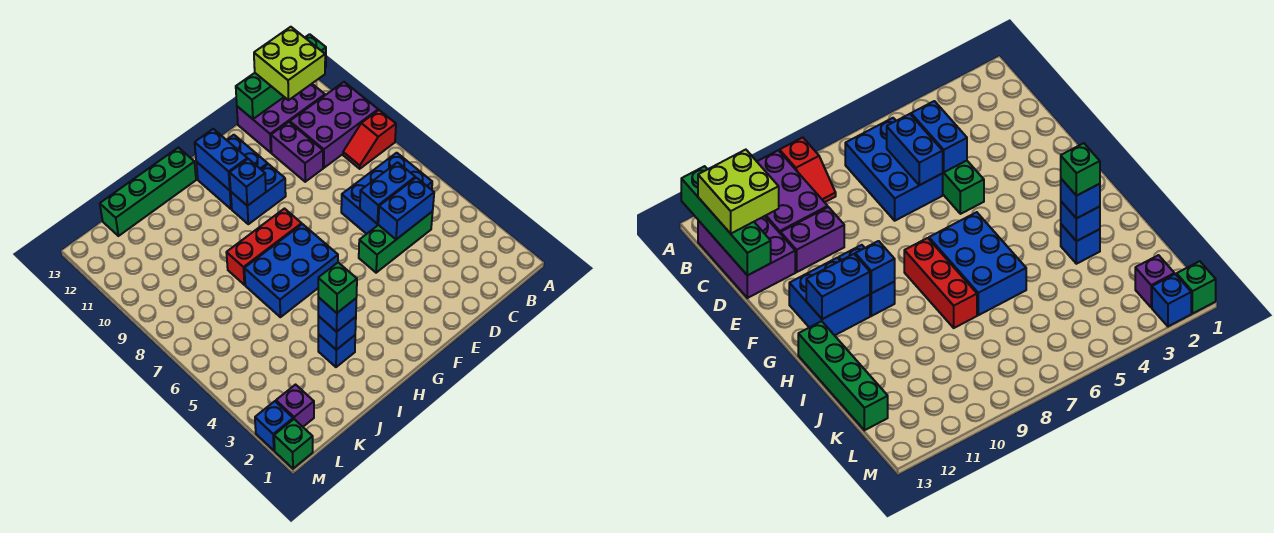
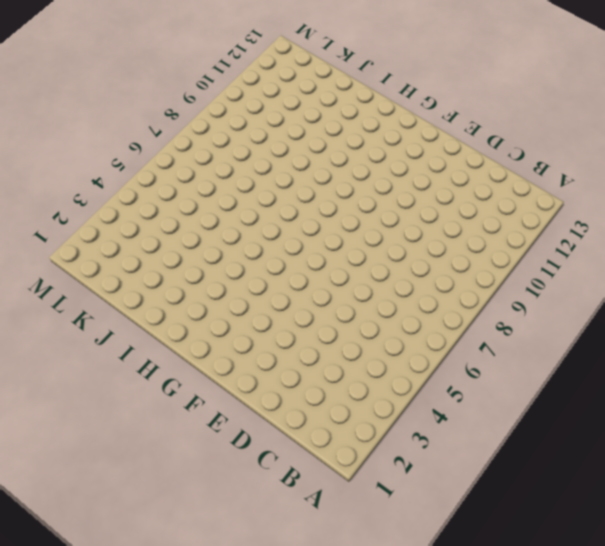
none -> red 1x2 slope [343,110,396,169]
none -> purple 2x3 brick [290,82,378,168]
none -> blue 2x3 brick [341,153,432,234]

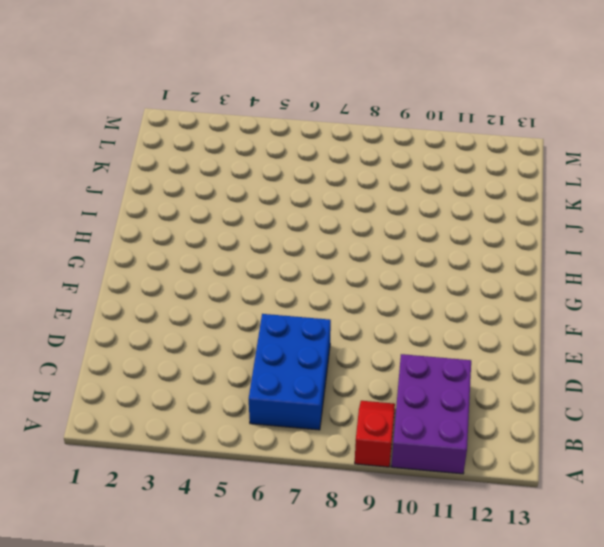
none -> purple 2x3 brick [237,84,325,153]
none -> green 1x3 brick [359,211,433,273]
none -> purple 1x2 brick [271,122,323,182]

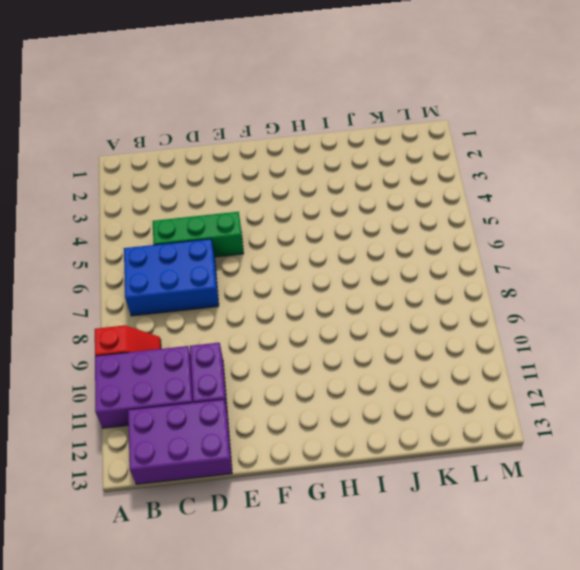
none -> blue 1x2 brick [231,164,286,224]
none -> blue 2x2 brick [196,135,268,209]
none -> blue 2x3 brick [244,224,338,317]

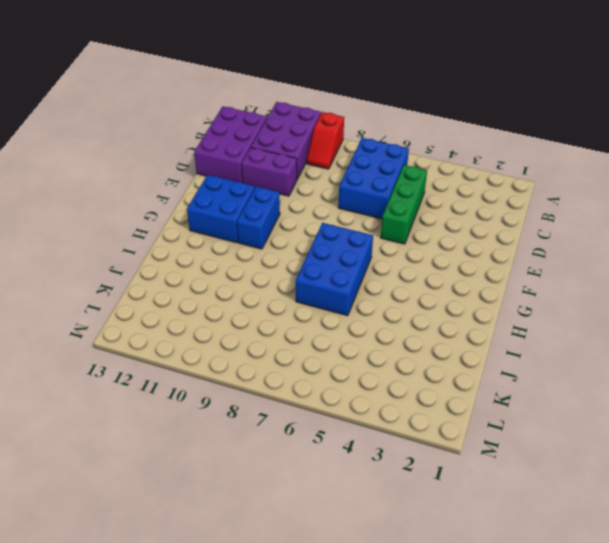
none -> red 1x3 brick [226,209,302,285]
none -> green 1x4 brick [100,148,196,236]
none -> blue 1x1 brick [318,334,355,367]

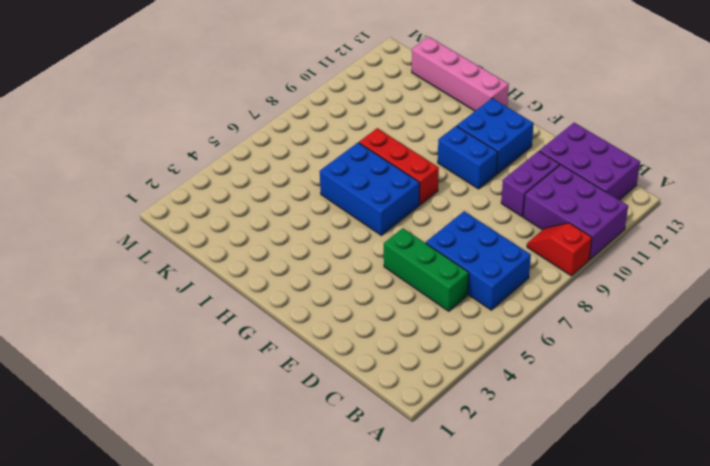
pink 1x4 brick [412,37,509,111] -> green 1x4 brick [100,148,196,236]
none -> blue 1x1 brick [318,334,355,367]
none -> purple 1x1 brick [276,385,314,427]
none -> green 1x1 brick [274,419,313,469]

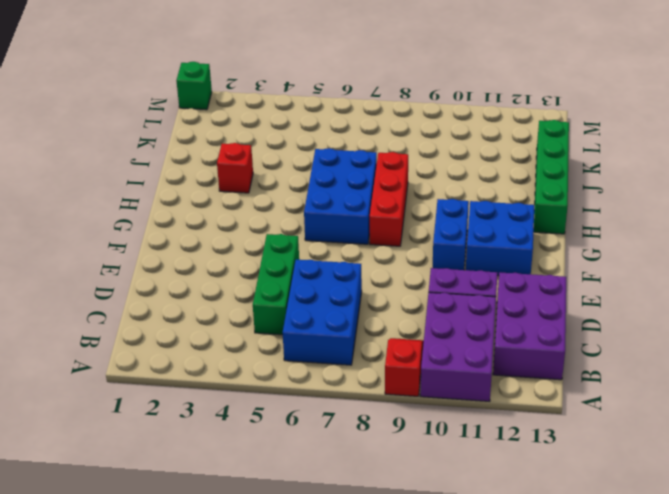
red 1x1 brick [217,143,253,193] -> blue 1x1 brick [318,334,355,367]
none -> purple 1x1 brick [276,385,314,427]
none -> blue 1x1 brick [255,401,293,450]
none -> green 1x4 brick [236,34,326,119]

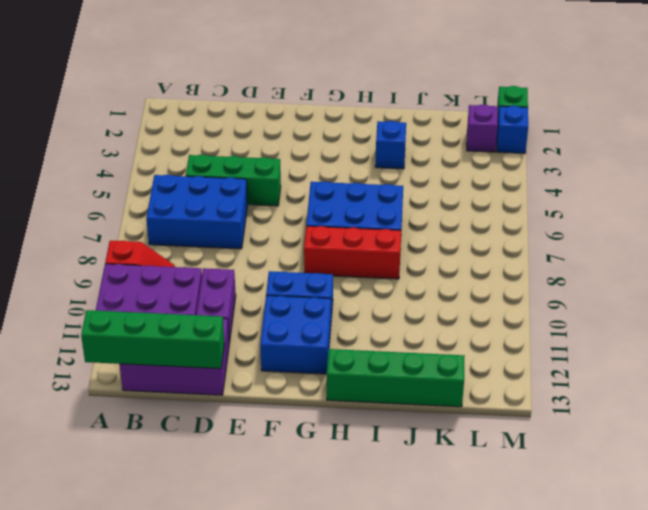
none -> blue 1x2 brick [378,178,434,239]
none -> blue 1x2 brick [360,162,415,224]
none -> blue 1x1 brick [230,159,266,206]

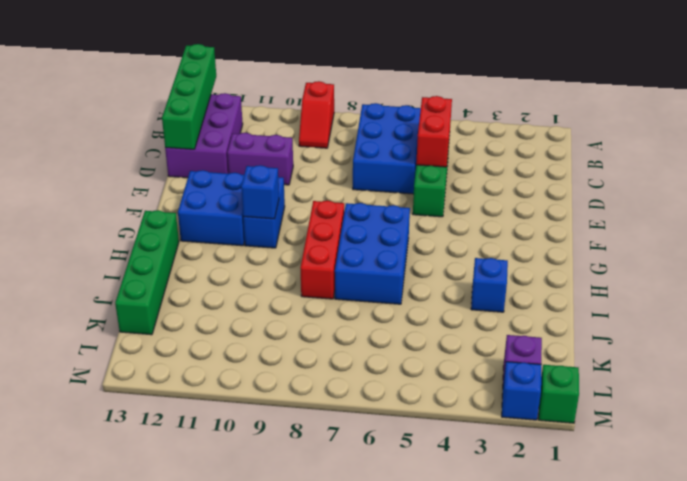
red 1x2 brick [416,96,452,167] -> blue 1x2 brick [378,178,434,239]
none -> purple 2x3 brick [290,82,378,168]
none -> blue 1x2 brick [360,162,415,224]
none -> blue 1x2 brick [195,129,247,190]

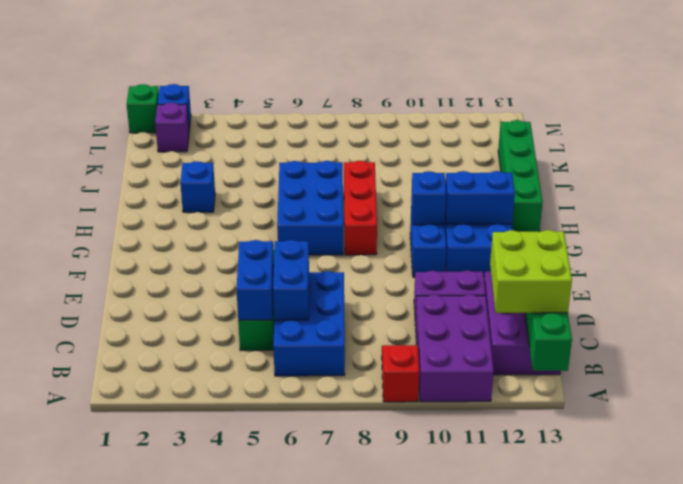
none -> blue 1x1 brick [318,316,356,350]
none -> blue 1x1 brick [318,297,356,332]
none -> green 1x1 brick [318,263,357,313]

